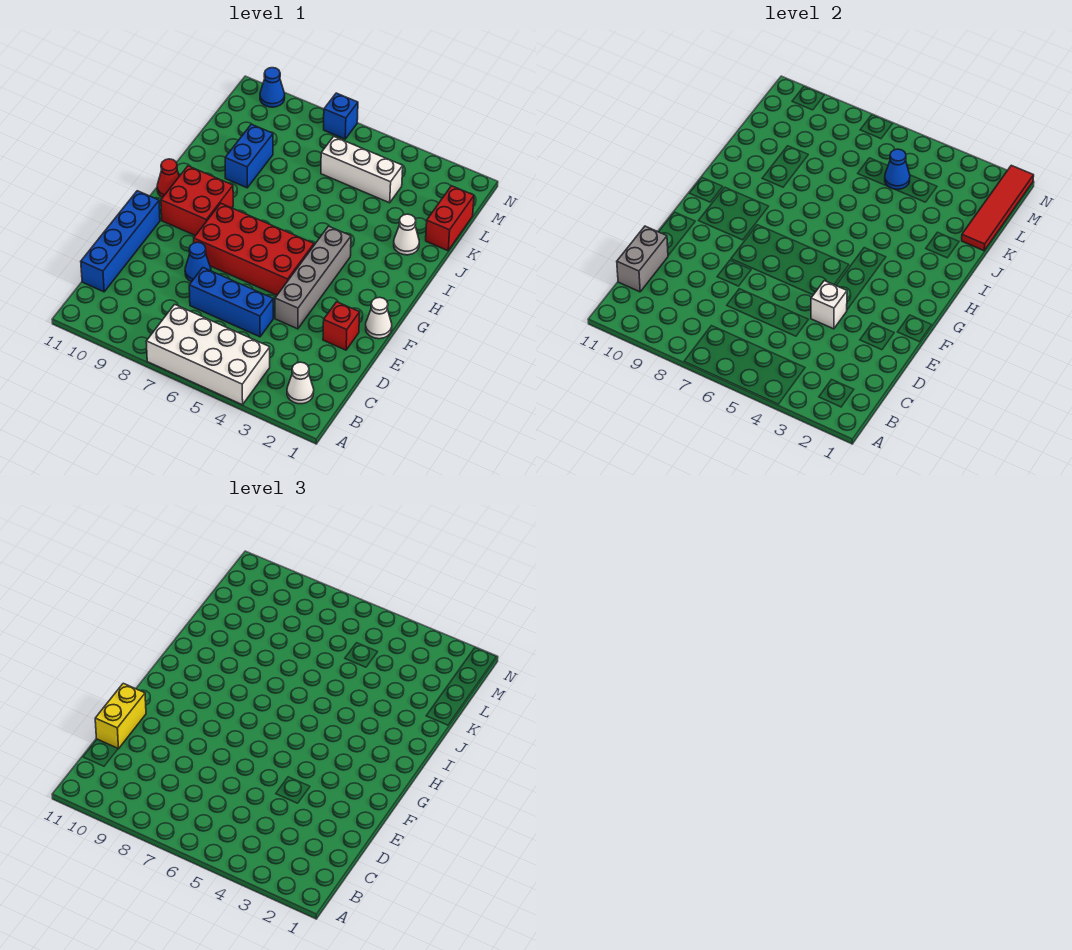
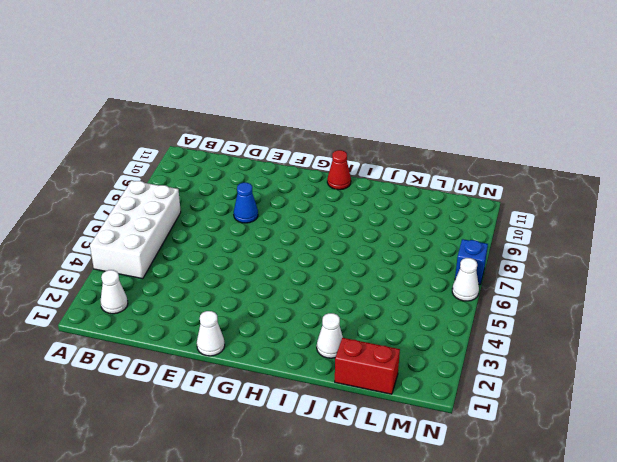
white 1x1 cone [452,258,479,301] -> none
none -> blue 1x4 brick [81,191,160,292]
none -> blue 1x3 brick [189,268,273,337]
none -> red 1x1 brick [323,302,360,350]

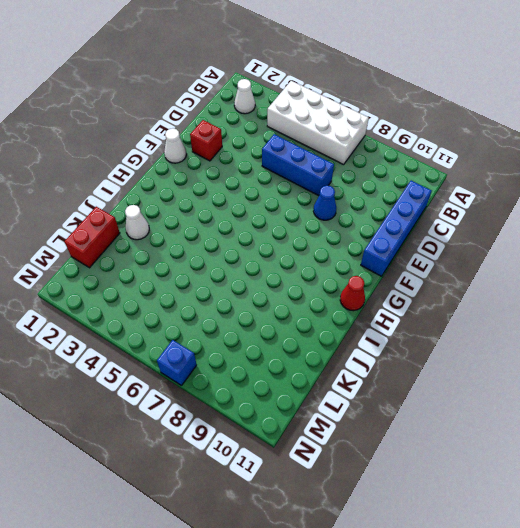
none -> grey 1x4 brick [275,226,351,329]
none -> red 2x4 brick [194,203,314,295]
none -> red 2x2 brick [161,166,233,236]

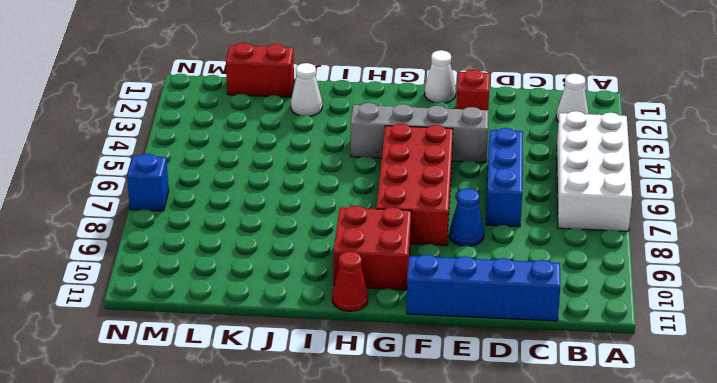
none -> blue 1x2 brick [225,124,273,188]
none -> white 1x3 brick [321,136,403,203]
none -> blue 1x1 cone [260,68,285,107]

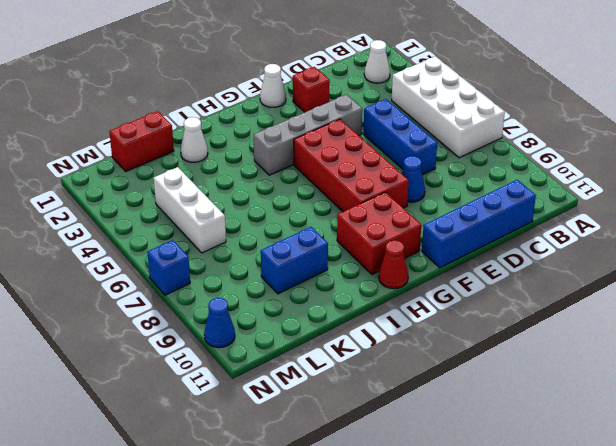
none -> grey 1x2 brick [617,226,668,292]
none -> white 1x1 brick [811,281,847,329]
none -> red 1x4 tile [962,165,1034,251]

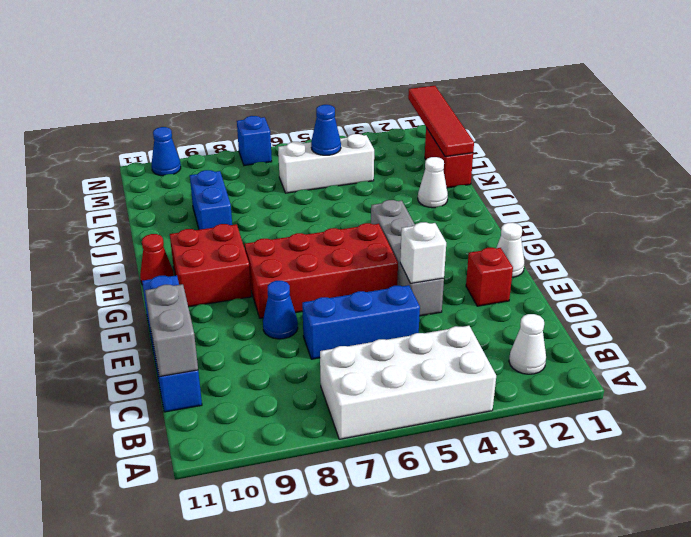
none -> yellow 1x2 brick [95,683,146,749]

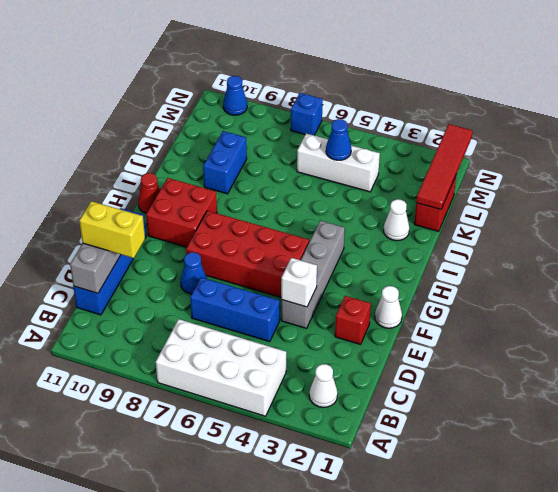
yellow 1x2 brick [79,201,145,258] -> yellow 1x2 brick turned to [95,683,146,749]

